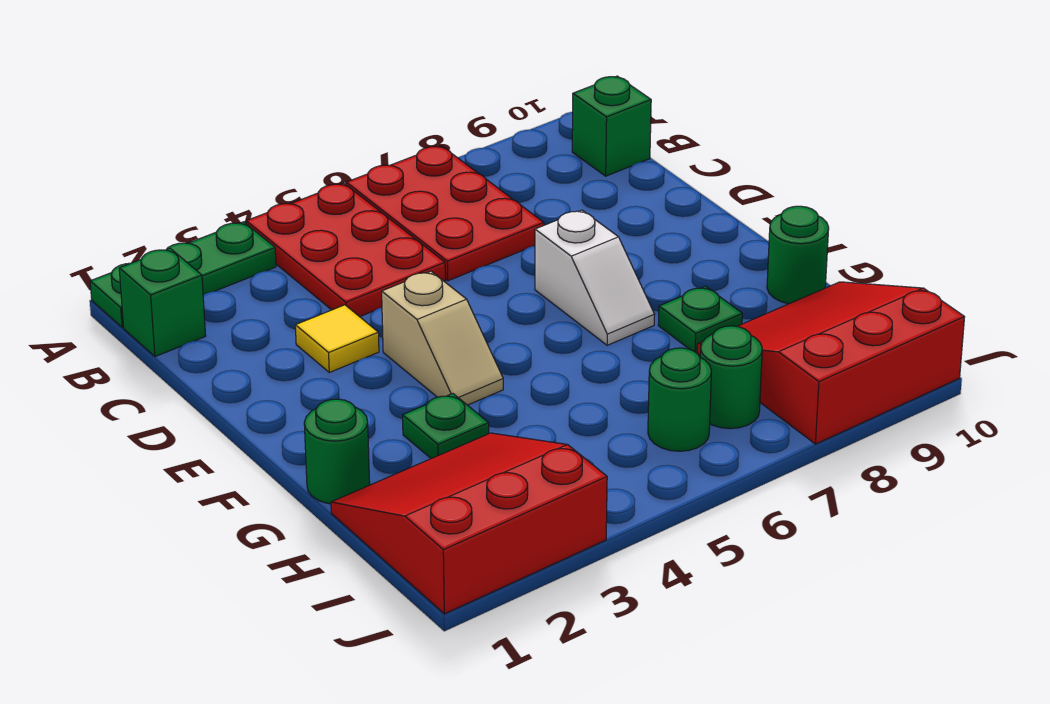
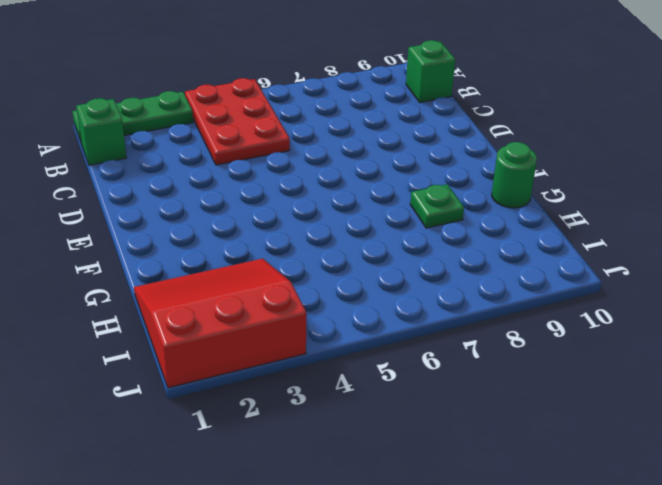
none -> red 2x3 plate [346,146,544,281]
none -> yellow 1x1 tile [295,305,379,372]
none -> tan 1x2 slope [382,271,503,405]

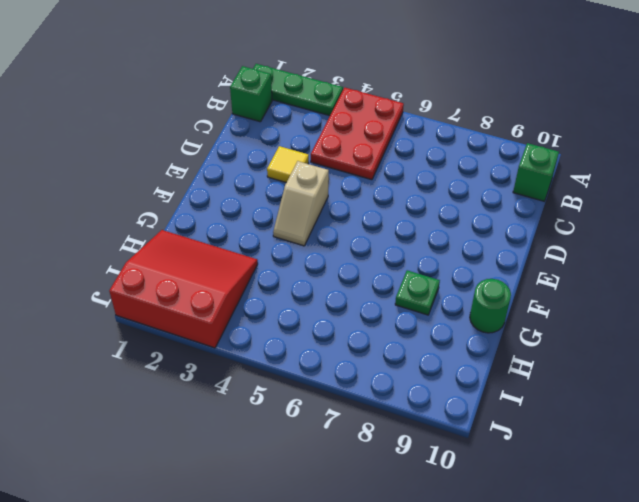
none -> red 2x3 plate [346,146,544,281]
none -> white 1x2 slope [535,210,655,345]
none -> green 1x1 round brick [304,399,370,504]

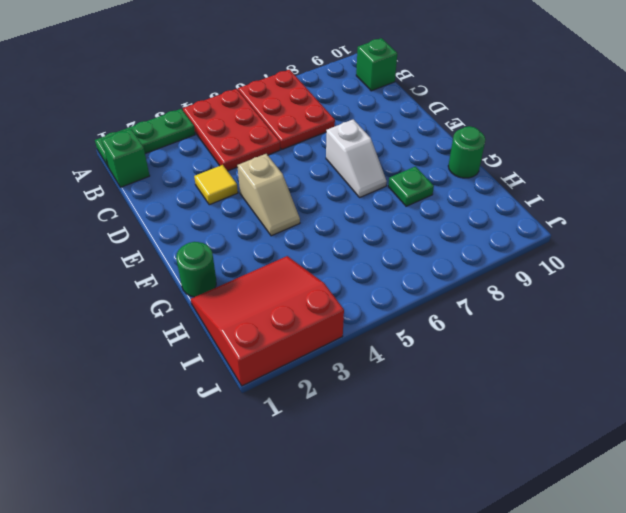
none -> green 1x1 plate [403,394,489,459]
none -> red 3x3 slope [697,282,965,444]
none -> green 1x1 round brick [648,348,712,451]

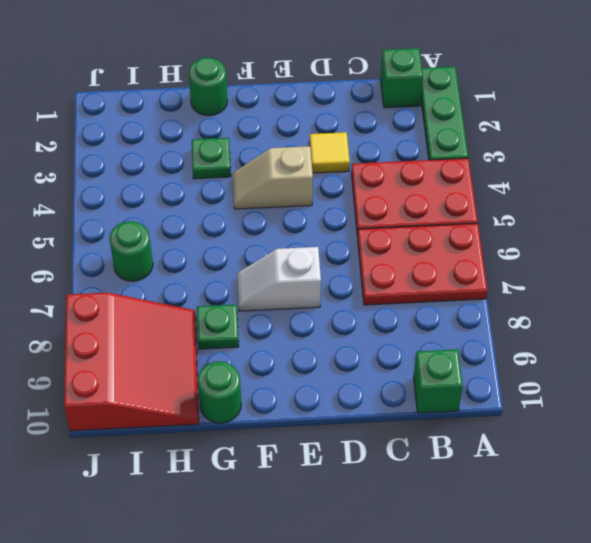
none -> red 3x3 slope [331,433,607,614]
none -> green 1x1 round brick [700,326,762,429]

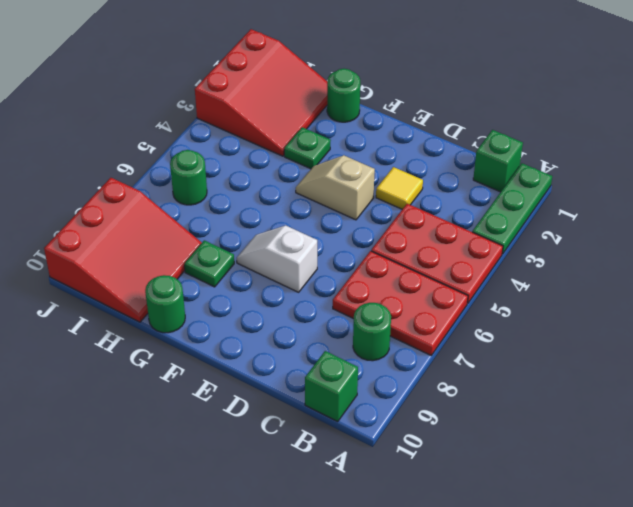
green 1x1 round brick [353,303,391,361] -> green 1x1 round brick moved to [700,326,762,429]

